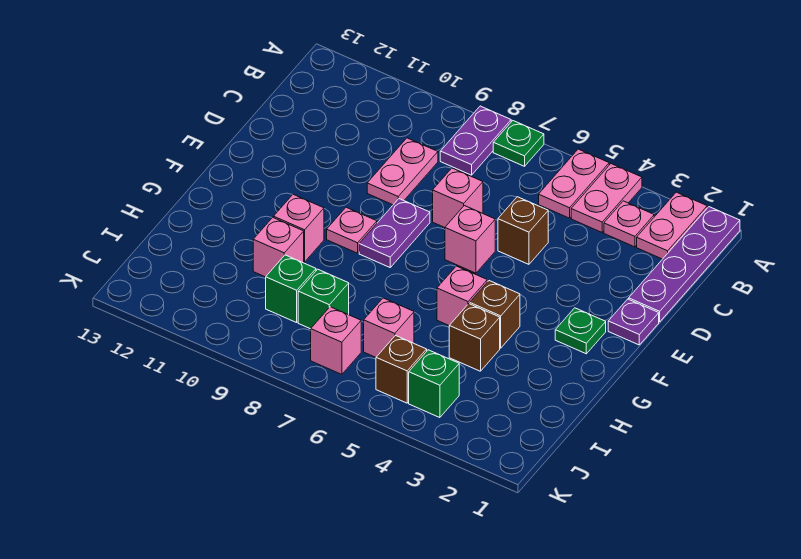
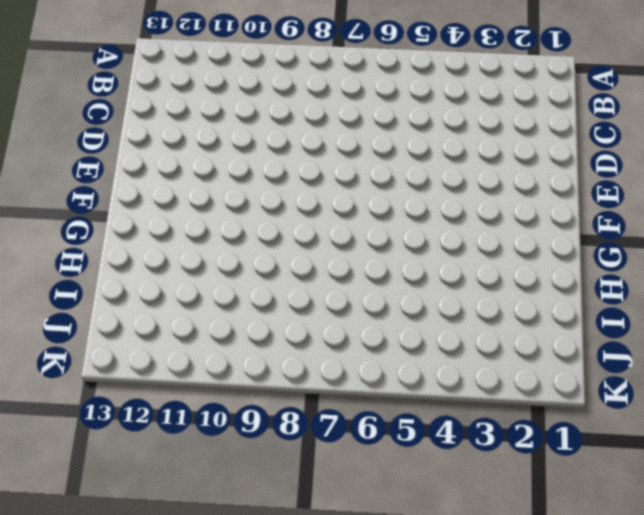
none -> purple 1x4 plate [629,207,740,322]
none -> pink 1x2 plate [637,192,707,259]
none -> pink 1x2 plate [571,164,642,232]

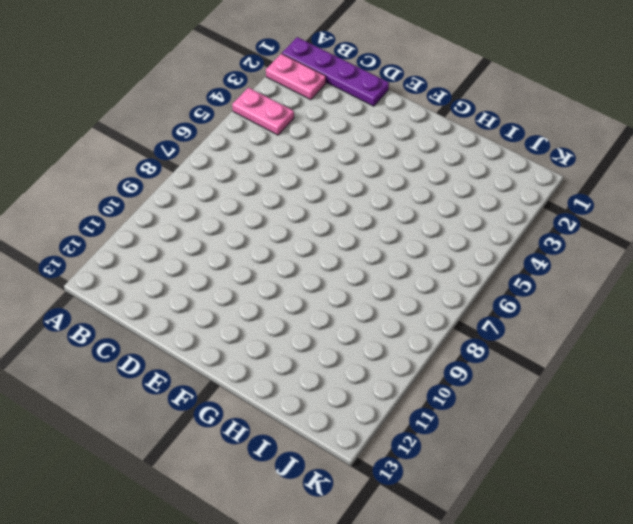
none -> pink 1x2 plate [539,149,609,218]
none -> green 1x1 plate [493,121,544,166]
none -> purple 1x2 plate [440,106,511,175]

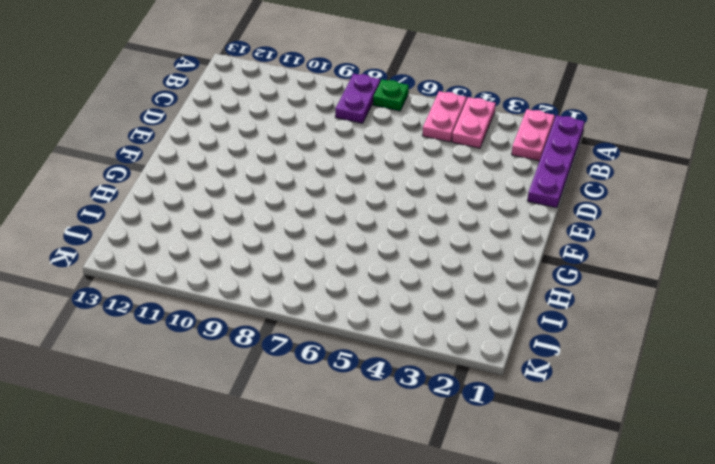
none -> pink 1x1 plate [604,201,654,247]
none -> pink 1x2 plate [367,138,438,205]
none -> brown 1x1 brick [498,197,548,264]

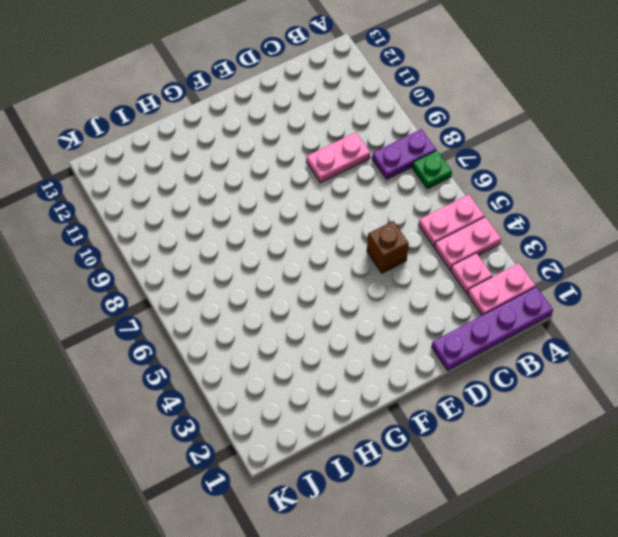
none -> pink 1x1 brick [433,168,483,228]
none -> purple 1x1 plate [608,299,659,345]
none -> pink 1x1 brick [445,206,495,273]

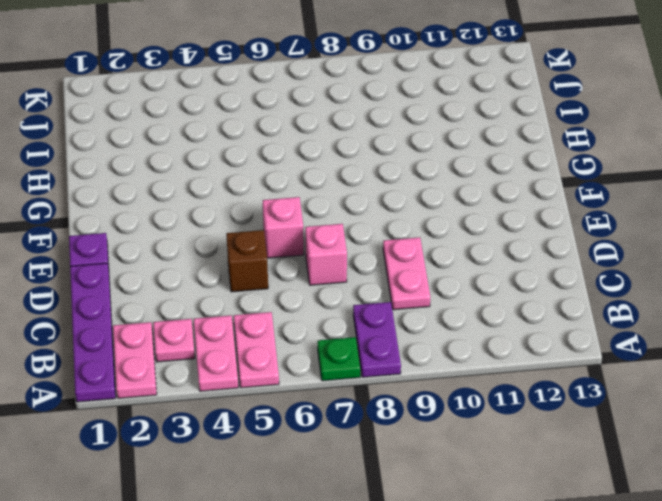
none -> purple 1x2 plate [359,199,430,267]
none -> green 1x1 plate [555,308,606,354]
none -> pink 1x1 plate [327,207,377,253]

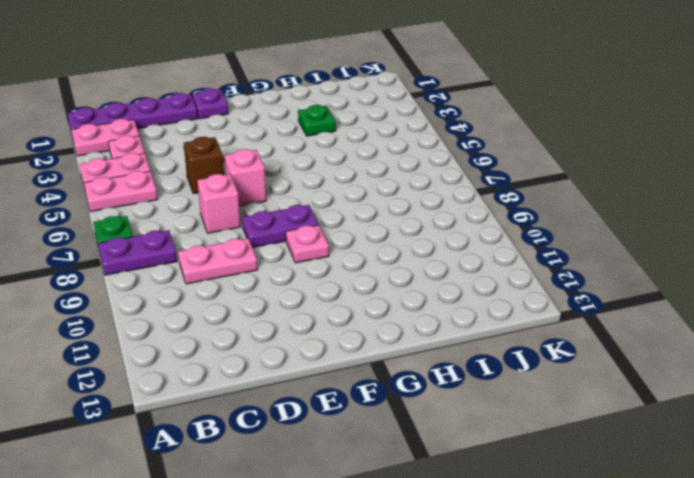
green 1x1 plate [298,105,336,136] -> green 1x1 plate moved to [555,308,606,354]
none -> brown 1x1 brick [470,281,520,348]
none -> pink 1x1 brick [437,266,487,325]
none -> pink 1x1 brick [274,194,324,262]

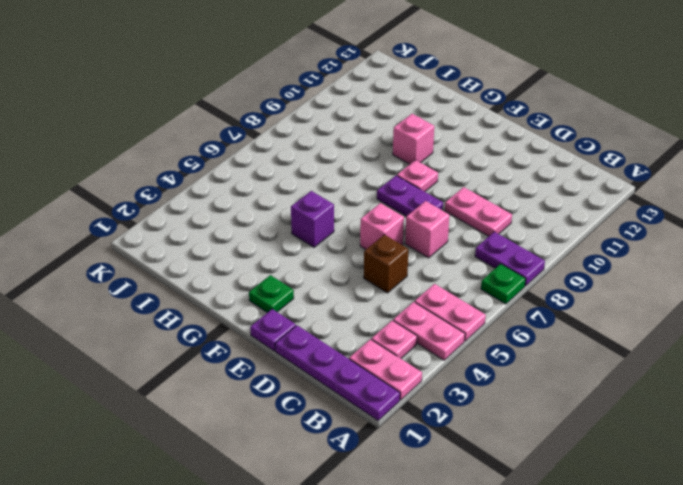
purple 1x1 brick [291,191,334,247] -> pink 1x1 brick [437,266,487,325]
none -> brown 1x1 brick [470,281,520,348]
none -> brown 1x1 brick [449,304,500,371]
none -> pink 1x1 brick [253,217,304,277]

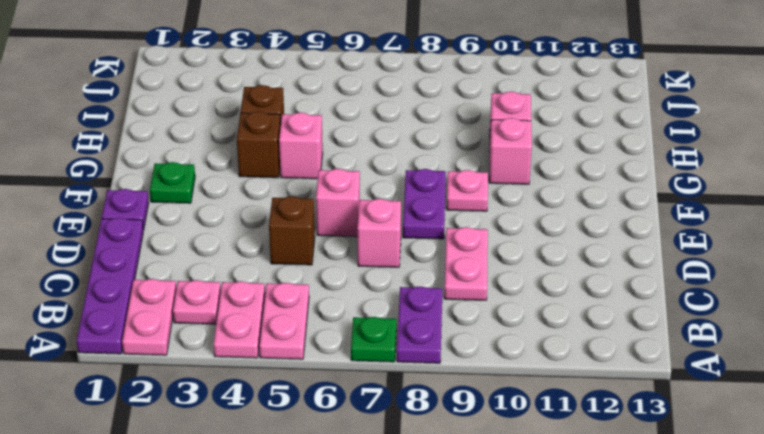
none -> pink 1x1 brick [364,298,414,357]
none -> green 1x1 brick [298,269,349,329]
none -> green 1x1 brick [266,255,316,323]

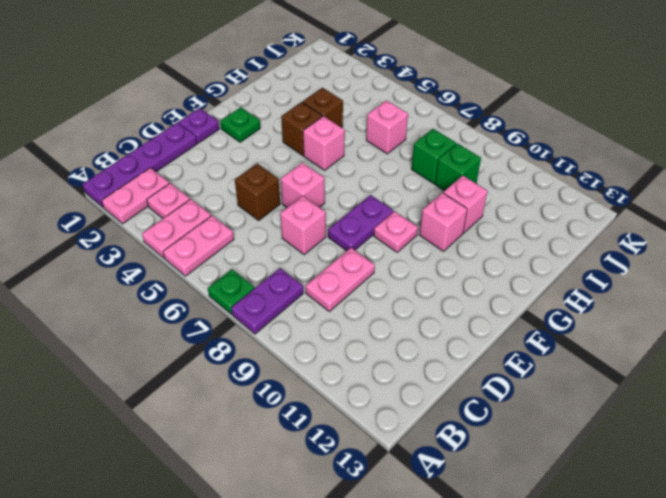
none -> green 1x1 brick [409,350,459,418]
none -> brown 1x1 brick [376,336,427,403]
none -> pink 1x1 brick [311,307,361,374]

